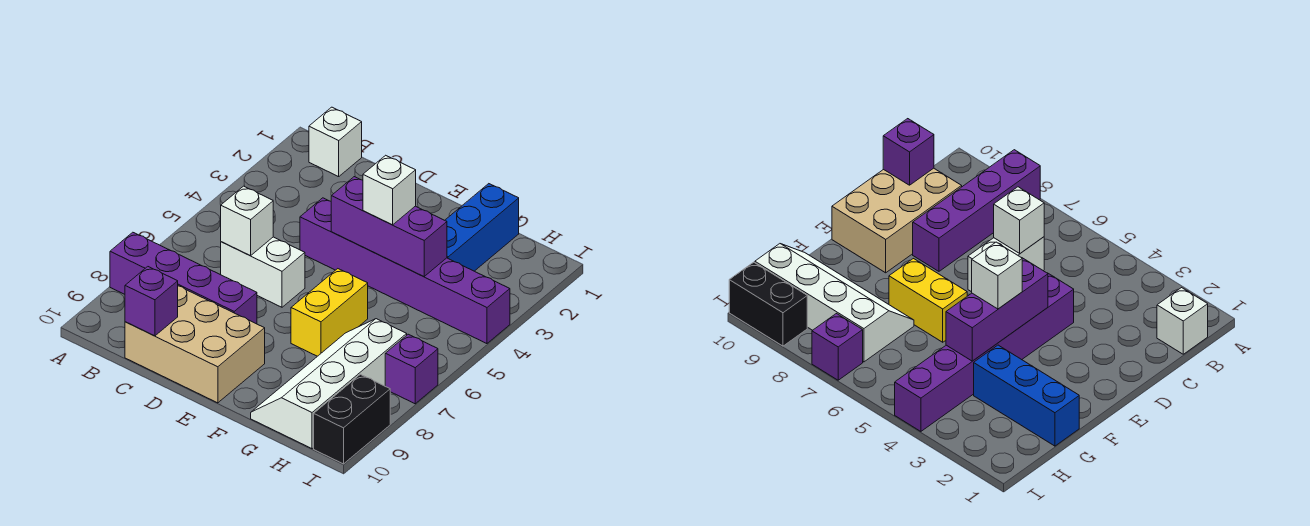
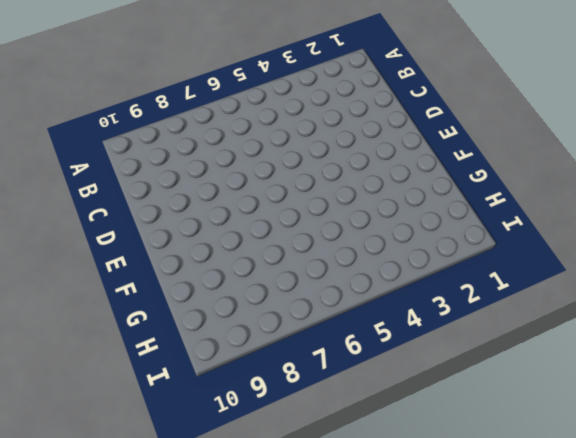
none -> purple 1x4 brick [110,232,257,324]
none -> white 1x1 brick [309,107,362,177]
none -> white 1x2 brick [221,237,305,307]

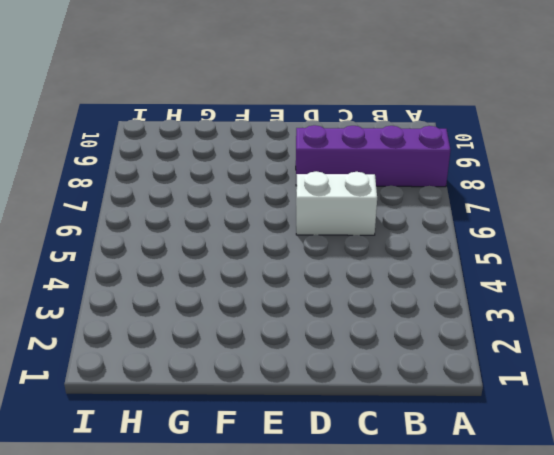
none -> white 1x1 brick [309,107,362,177]
none -> tan 2x3 brick [125,286,265,403]
none -> purple 1x6 brick [300,198,510,344]

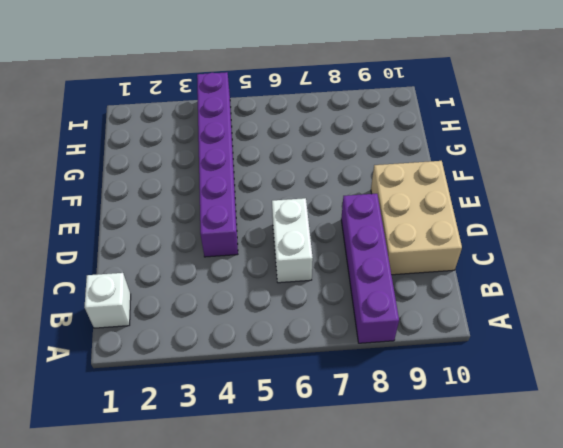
none -> yellow 1x2 brick [291,269,368,356]
none -> blue 1x3 brick [445,184,519,271]
none -> white 2x4 slope [251,319,407,449]

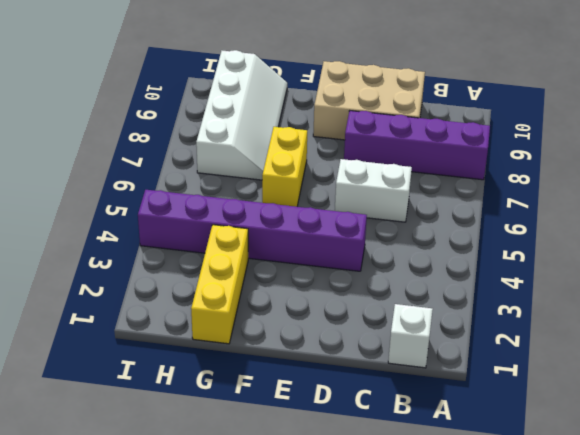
yellow 1x3 brick [191,225,248,344] -> blue 1x3 brick [445,184,519,271]
none -> purple 1x1 brick [385,334,438,404]
none -> black 1x2 brick [314,374,390,464]
none -> white 1x1 brick [221,186,273,256]

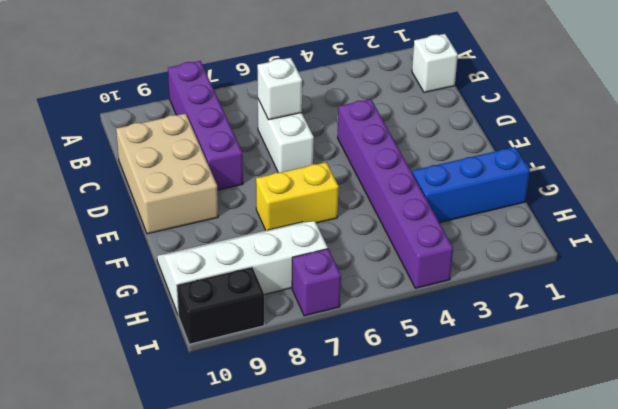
none -> purple 1x1 brick [125,267,178,336]
none -> purple 1x3 brick [331,177,447,277]
none -> white 1x1 brick [363,155,416,225]

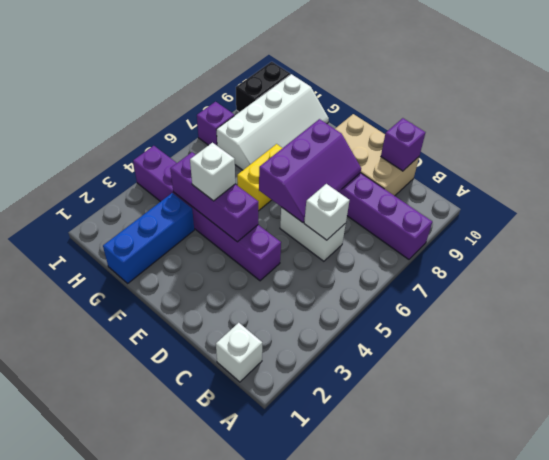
purple 2x3 slope [259,119,361,223] -> none

